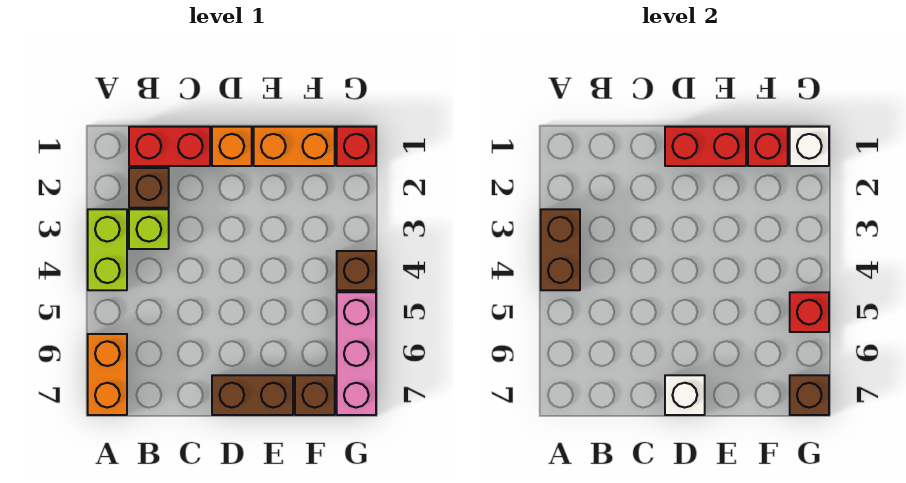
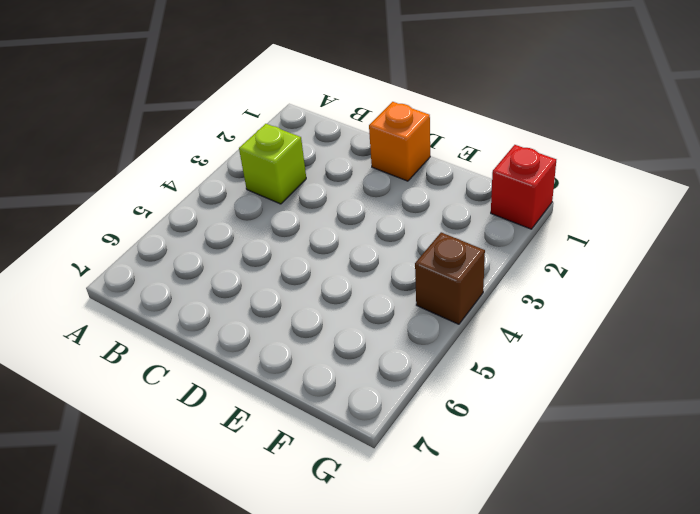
none -> lime 1x2 brick [88,209,127,290]
none -> orange 1x2 brick [88,334,127,415]
none -> red 1x2 brick [129,127,210,166]

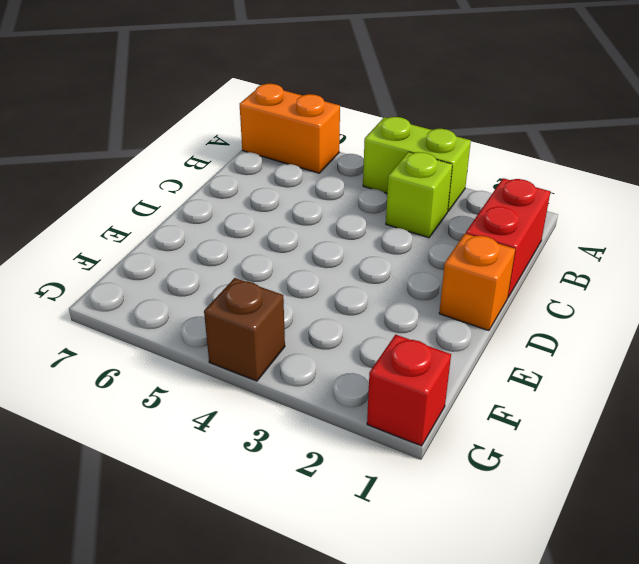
none -> brown 1x1 brick [129,168,169,208]
none -> brown 1x2 brick [212,375,293,415]
none -> orange 1x2 brick [254,127,335,166]

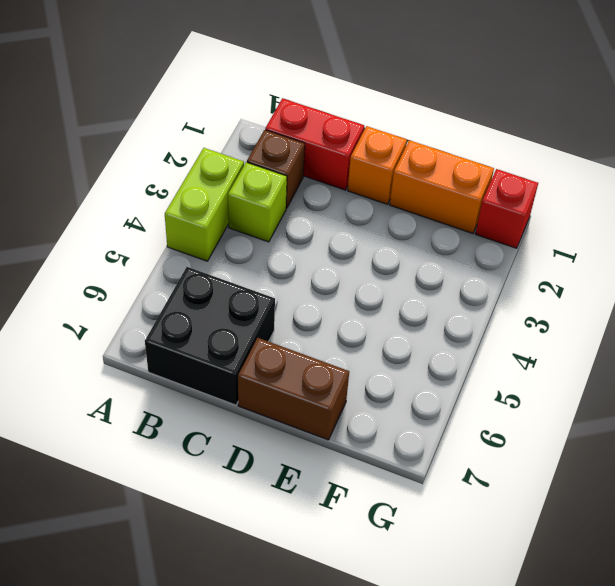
black 2x2 brick [145,267,275,405] -> none
none -> orange 1x2 brick [88,334,127,415]
none -> brown 1x1 brick [295,375,335,415]
none -> brown 1x1 brick [337,251,376,290]

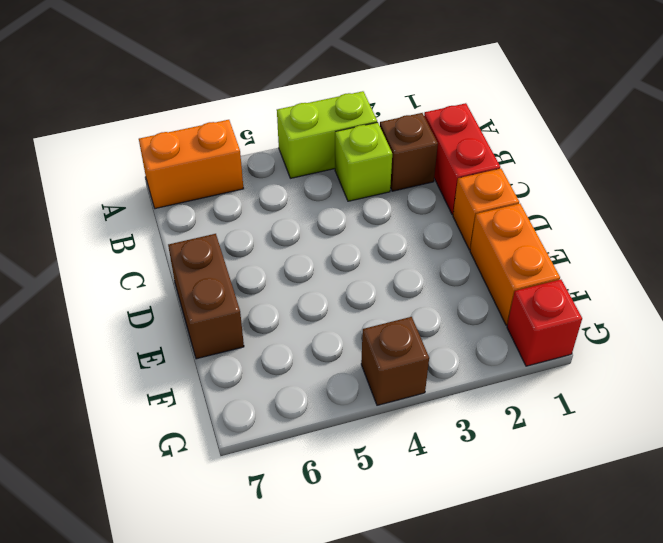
none -> brown 1x1 brick [295,375,335,415]
none -> pink 1x3 brick [337,292,376,415]
none -> brown 1x2 brick [541,209,580,290]

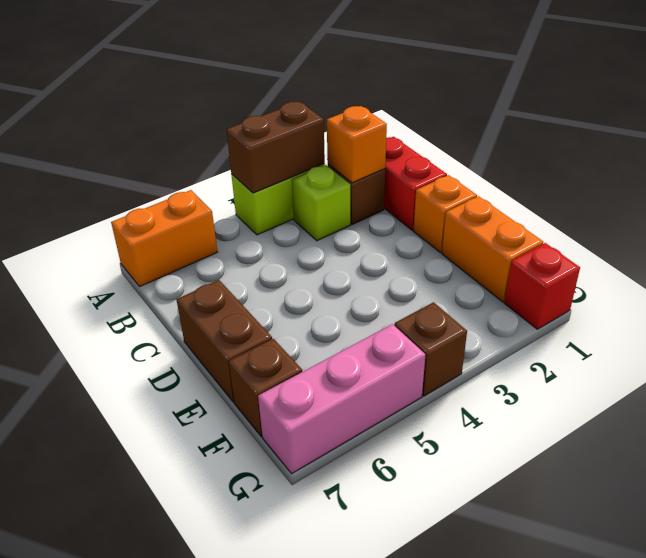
orange 1x1 brick [327,106,387,183] -> none
none -> red 1x2 brick [665,127,746,166]
none -> white 1x1 brick [665,375,705,415]
none -> red 1x1 brick [748,127,788,166]

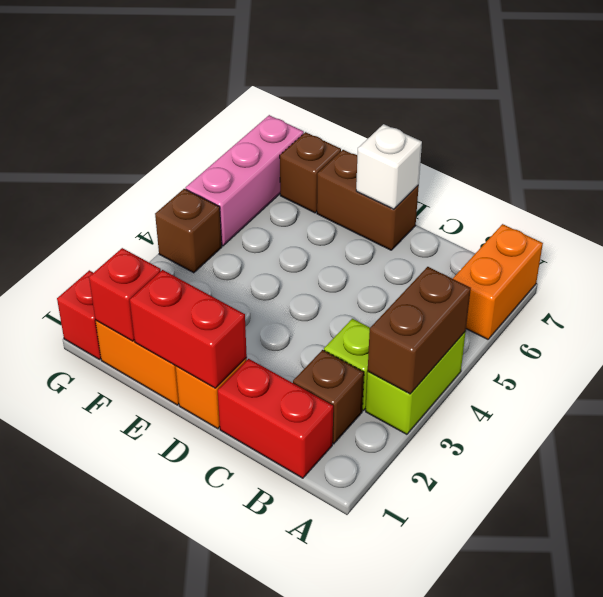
none -> white 1x1 brick [790,127,829,166]
none -> red 1x1 brick [790,292,829,332]
none -> brown 1x1 brick [790,375,829,415]

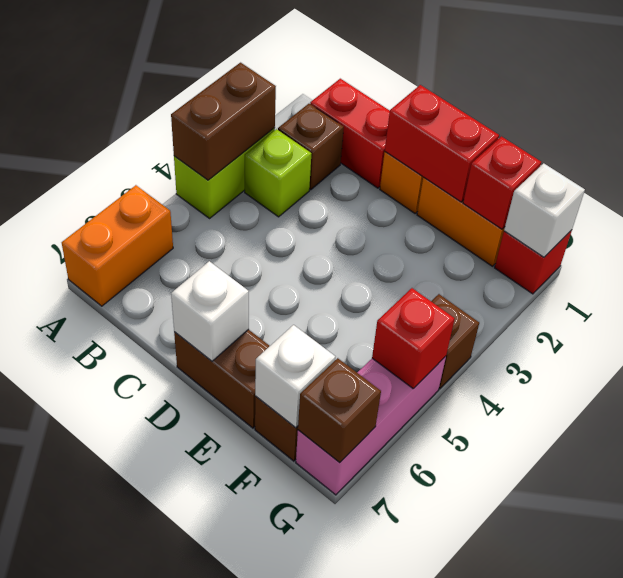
white 1x1 brick [255,325,335,428] -> none

